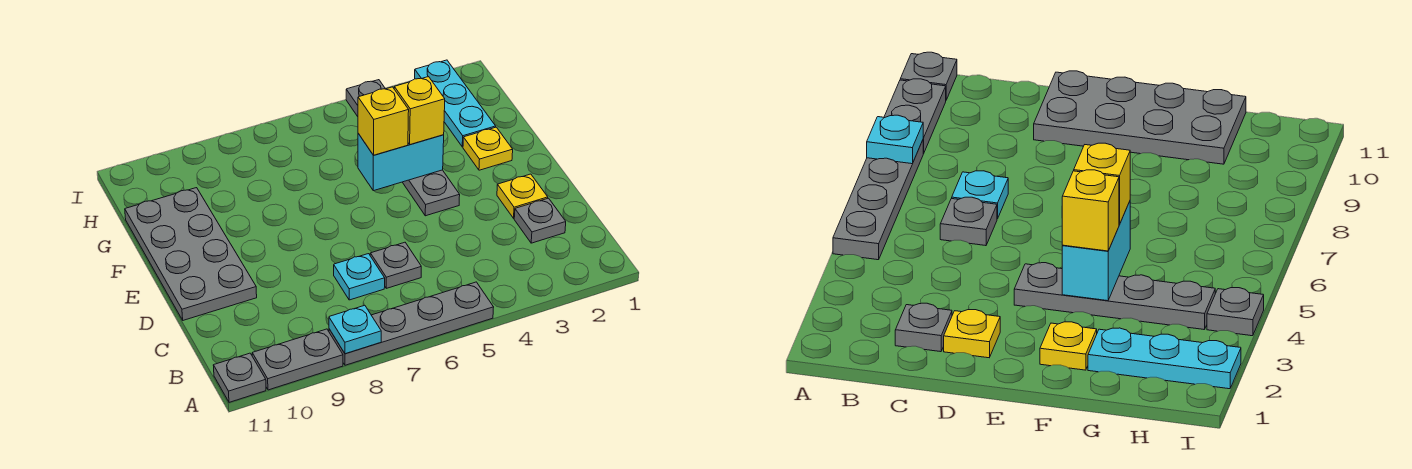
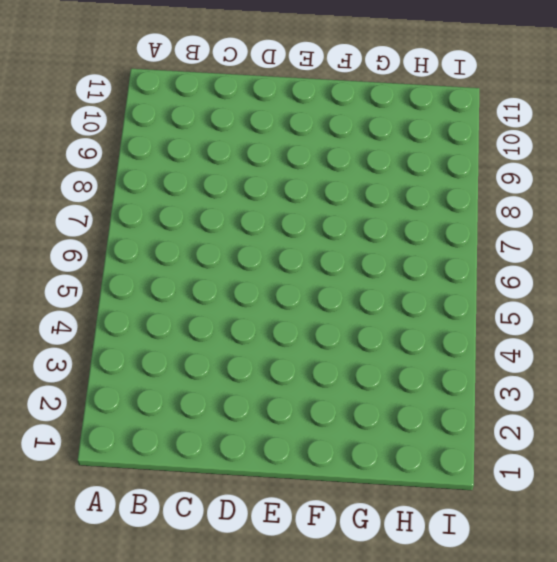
none -> grey 1x4 plate [329,282,494,365]
none -> grey 1x2 plate [252,329,343,390]
none -> grey 1x1 plate [213,353,266,402]

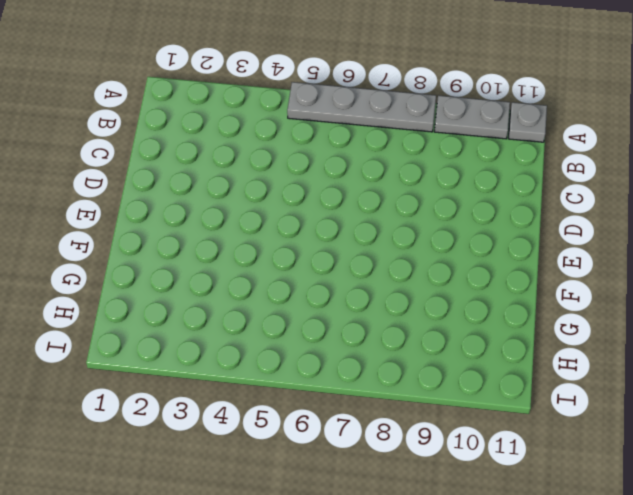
none -> grey 1x1 plate [514,198,566,243]
none -> grey 1x1 plate [370,242,421,288]
none -> cyan 1x1 plate [334,254,385,300]

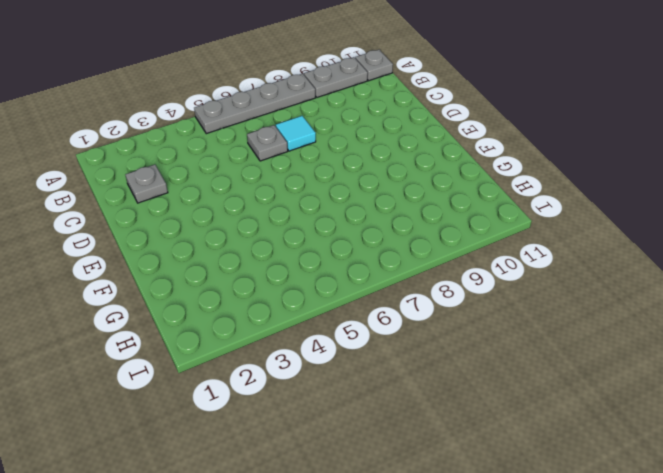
cyan 1x1 tile [276,116,316,151] -> cyan 1x1 plate [334,254,385,300]
none -> yellow 1x1 plate [497,174,548,218]
none -> grey 2x4 plate [125,188,257,320]
none -> grey 1x4 plate [403,170,460,216]

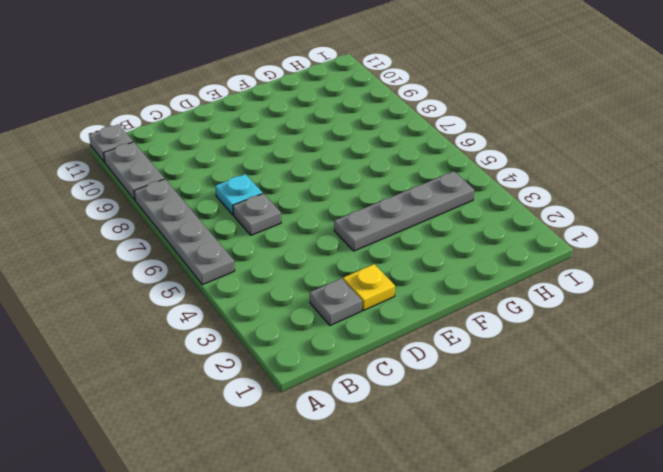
none -> grey 2x4 plate [125,188,257,320]
none -> yellow 1x1 plate [463,127,513,170]
none -> cyan 1x3 plate [415,60,496,147]

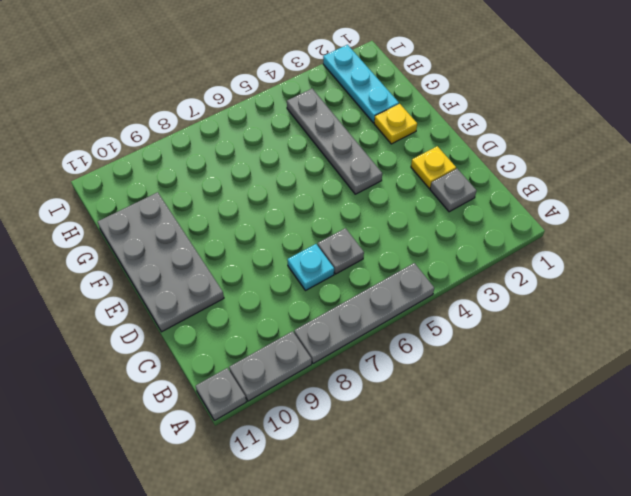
none -> grey 1x1 plate [346,80,385,117]
none -> cyan 1x1 plate [329,305,381,354]
none -> cyan 1x2 brick [358,133,444,191]

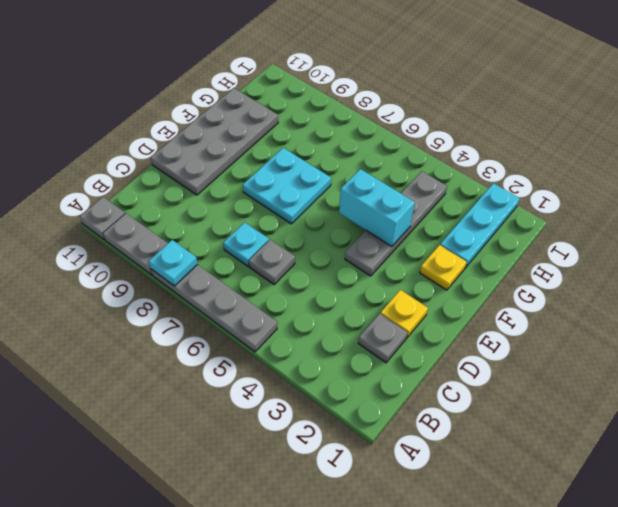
cyan 2x2 plate [243,148,331,224] -> none
none -> grey 1x1 plate [346,80,385,117]
none -> yellow 1x1 brick [394,77,445,145]
none -> yellow 1x1 brick [358,87,409,155]

